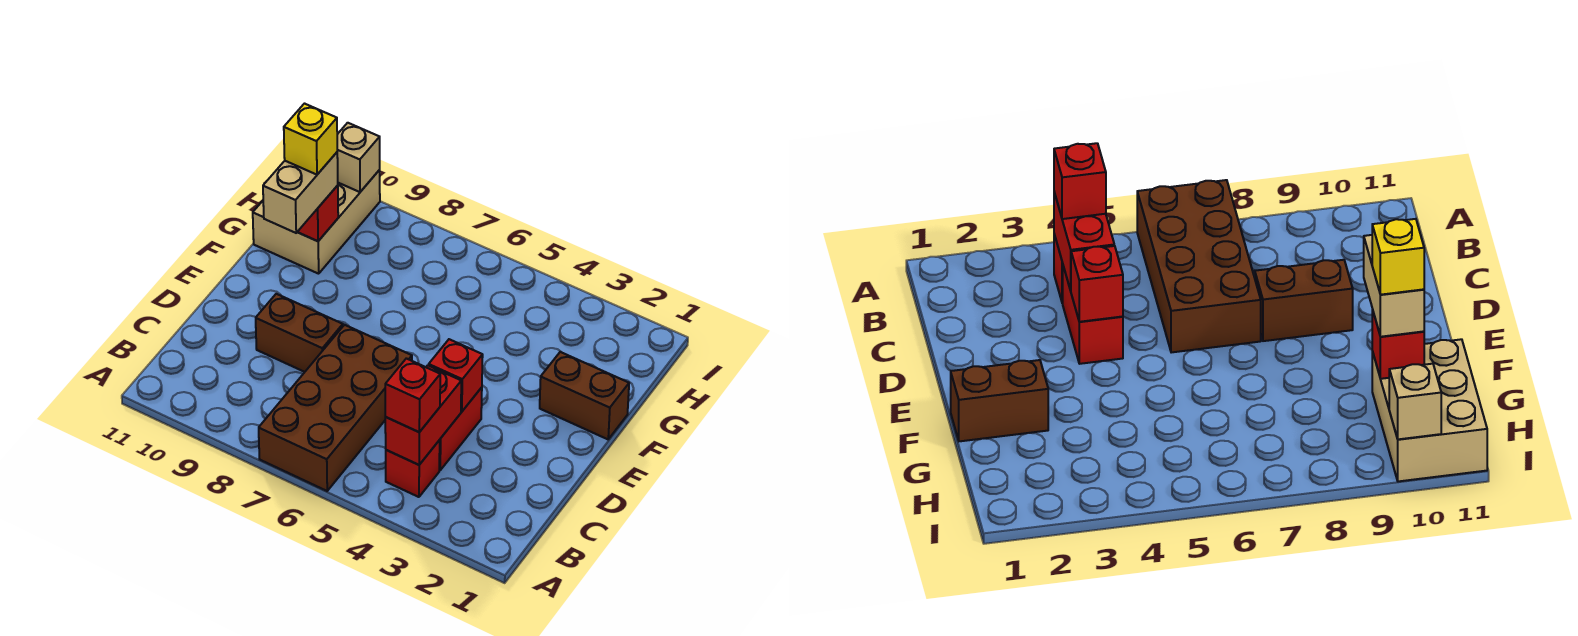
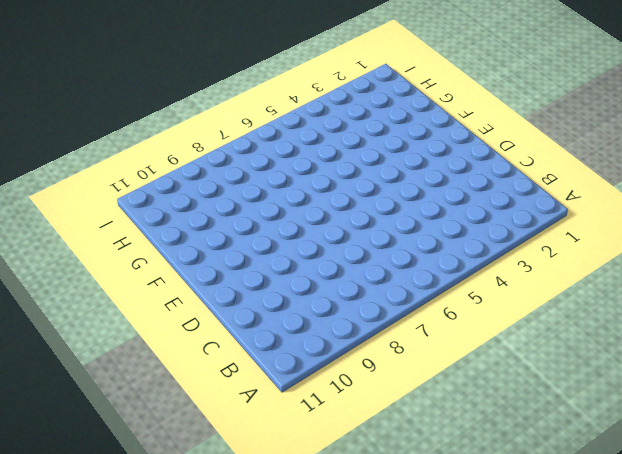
none -> brown 2x4 brick [259,325,412,491]
none -> red 1x1 brick [386,440,440,497]
none -> red 1x2 brick [439,387,482,470]

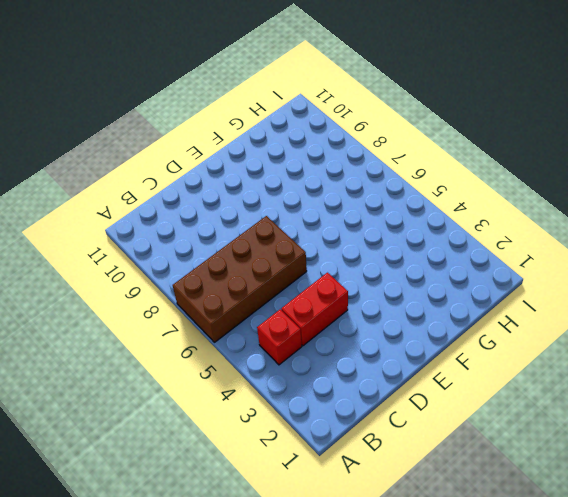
none -> brown 1x2 brick [256,294,343,372]
none -> brown 1x2 brick [540,352,629,439]
none -> tan 2x3 brick [253,170,380,274]

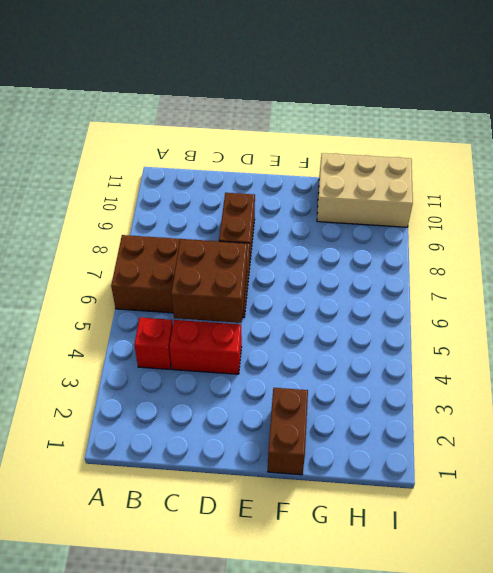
brown 2x2 brick [171,240,247,323] -> none
none -> red 1x2 brick [385,365,461,465]
none -> red 1x1 brick [429,339,483,412]
none -> red 1x1 brick [298,185,338,241]

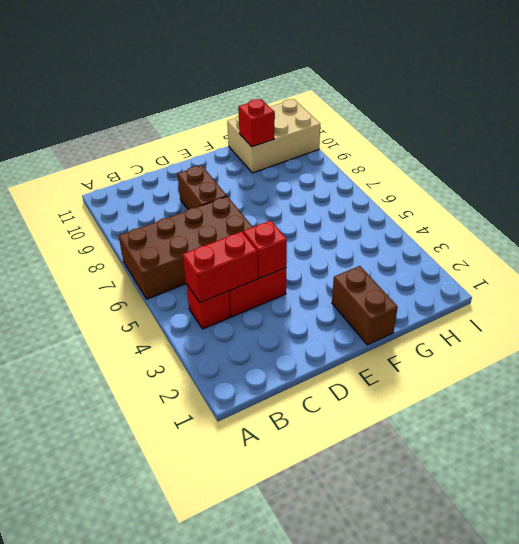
none -> tan 1x1 brick [337,123,380,192]
none -> red 1x1 brick [385,358,440,432]
none -> tan 1x2 brick [263,152,338,233]

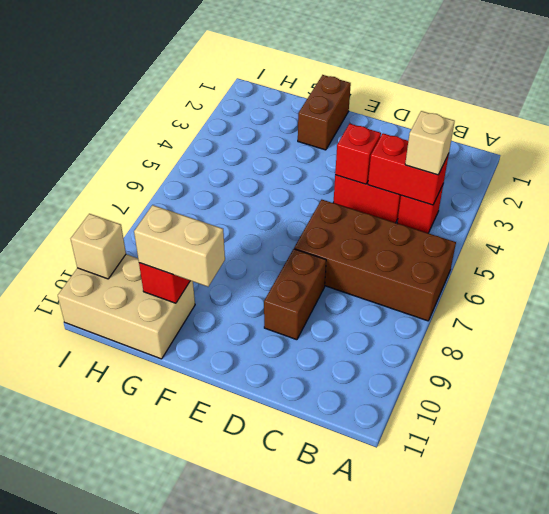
tan 1x1 brick [405,111,455,175] -> red 1x1 brick [385,358,440,432]
none -> yellow 1x1 brick [284,104,337,175]

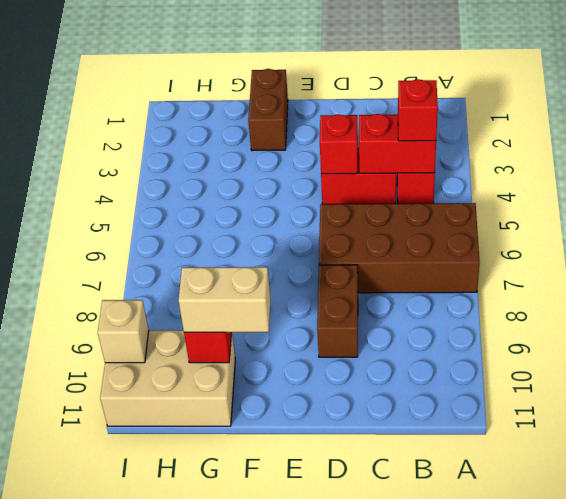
none -> yellow 1x1 brick [284,104,337,175]

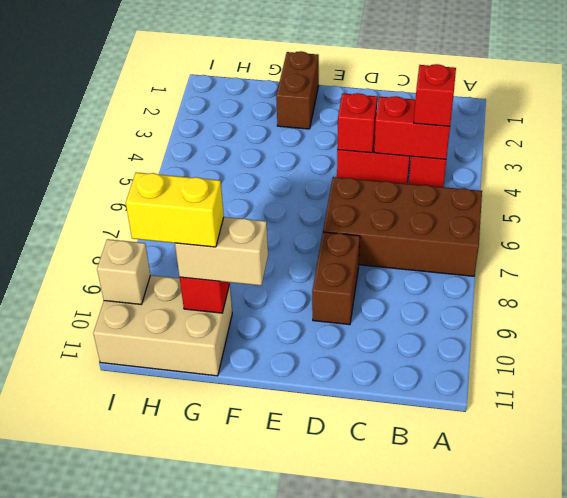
yellow 1x2 brick [126,172,224,247] -> yellow 1x1 brick [284,104,337,175]

